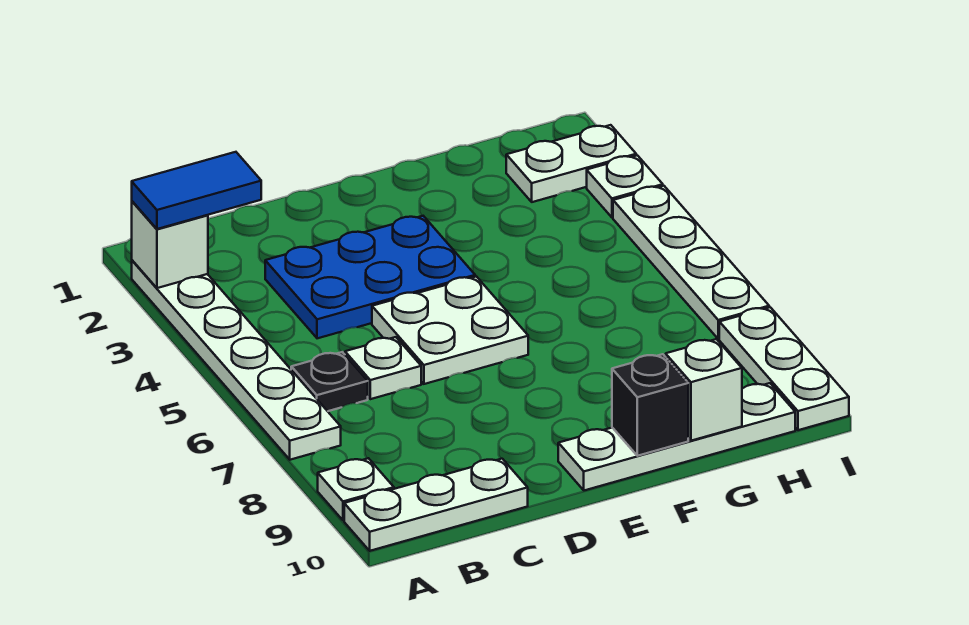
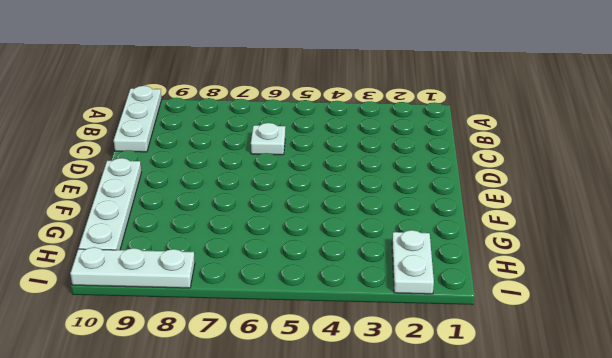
none -> white 1x6 plate [132,260,341,460]
none -> white 1x1 plate [318,458,394,521]
none -> black 1x1 plate [291,352,368,411]

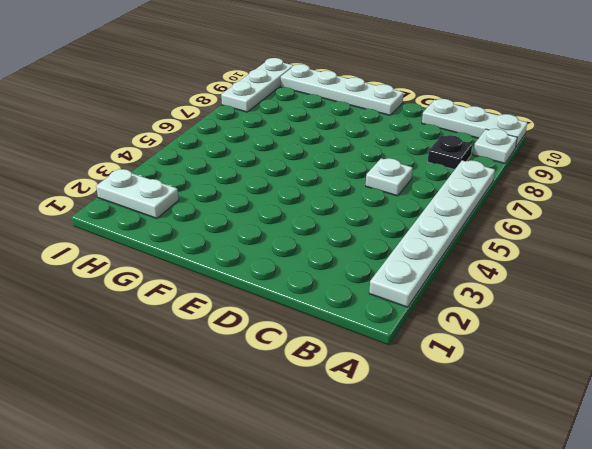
black 1x1 plate [428,135,472,170] -> black 1x1 plate moved to [291,352,368,411]
none -> blue 2x3 plate [265,216,475,338]
none -> white 2x2 plate [372,276,528,384]
none -> white 1x1 plate [587,155,663,217]

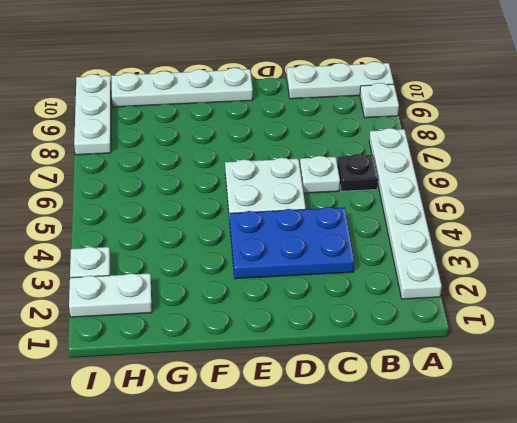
none -> white 1x4 plate [613,186,769,339]
none -> white 1x1 brick [132,201,208,288]
none -> black 1x1 brick [612,354,688,456]

